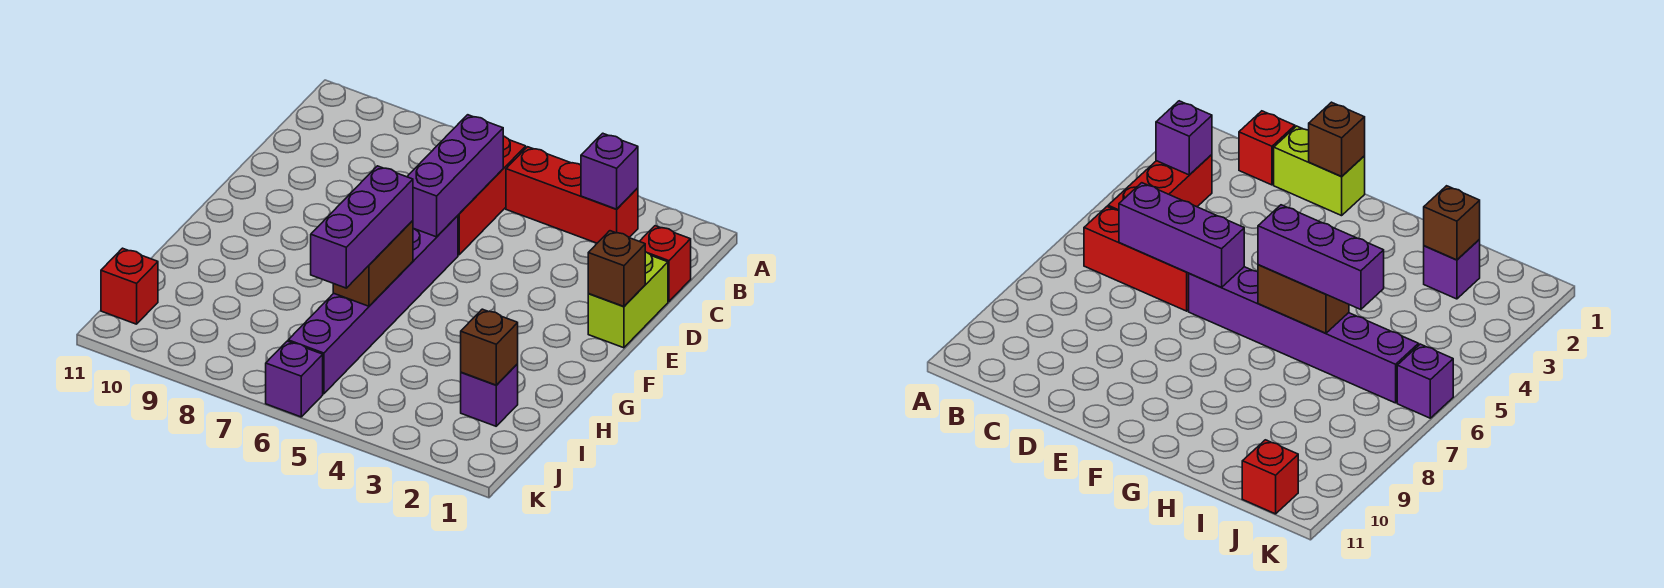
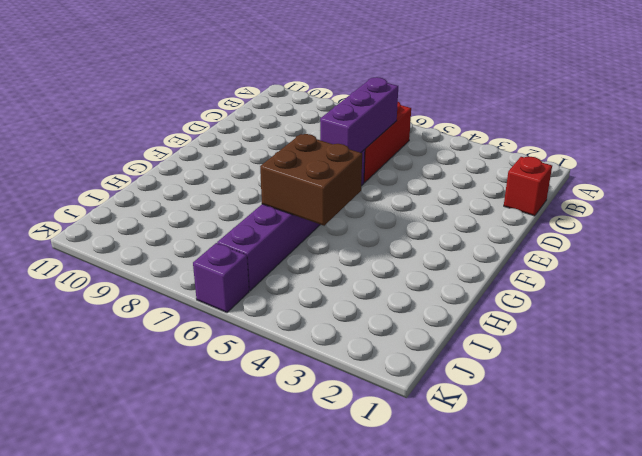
brown 2x2 brick [260,134,362,226] -> brown 1x2 brick [333,221,413,306]
none -> red 1x3 brick [506,147,638,243]
none -> lime 1x2 brick [588,252,668,348]
none -> purple 1x1 brick [461,364,518,426]

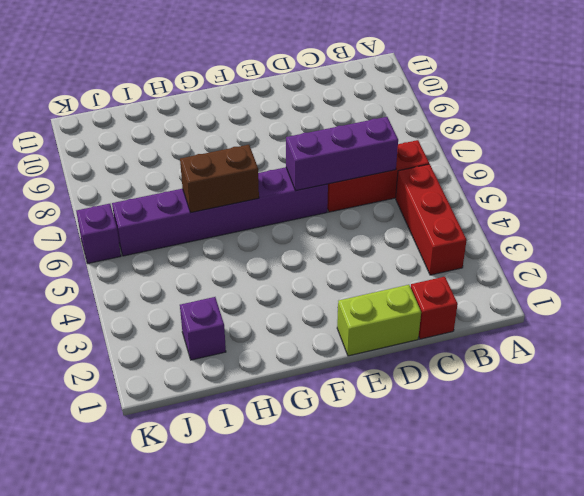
none -> red 1x1 brick [101,248,158,324]
none -> purple 1x1 brick [581,133,638,209]
none -> brown 1x1 brick [588,231,645,306]

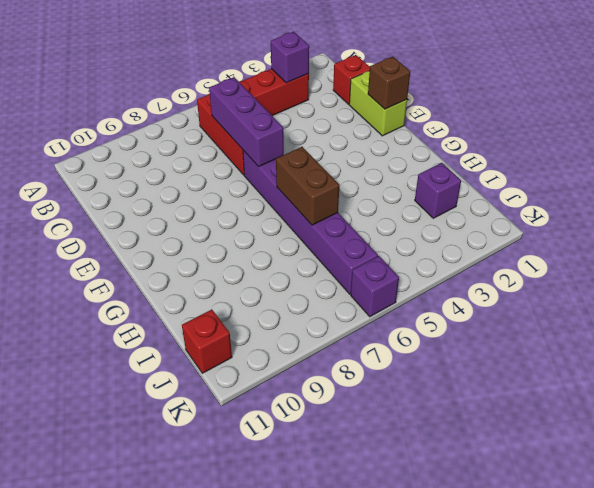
none -> brown 1x1 brick [461,309,518,385]
none -> purple 1x3 brick [311,166,413,288]

